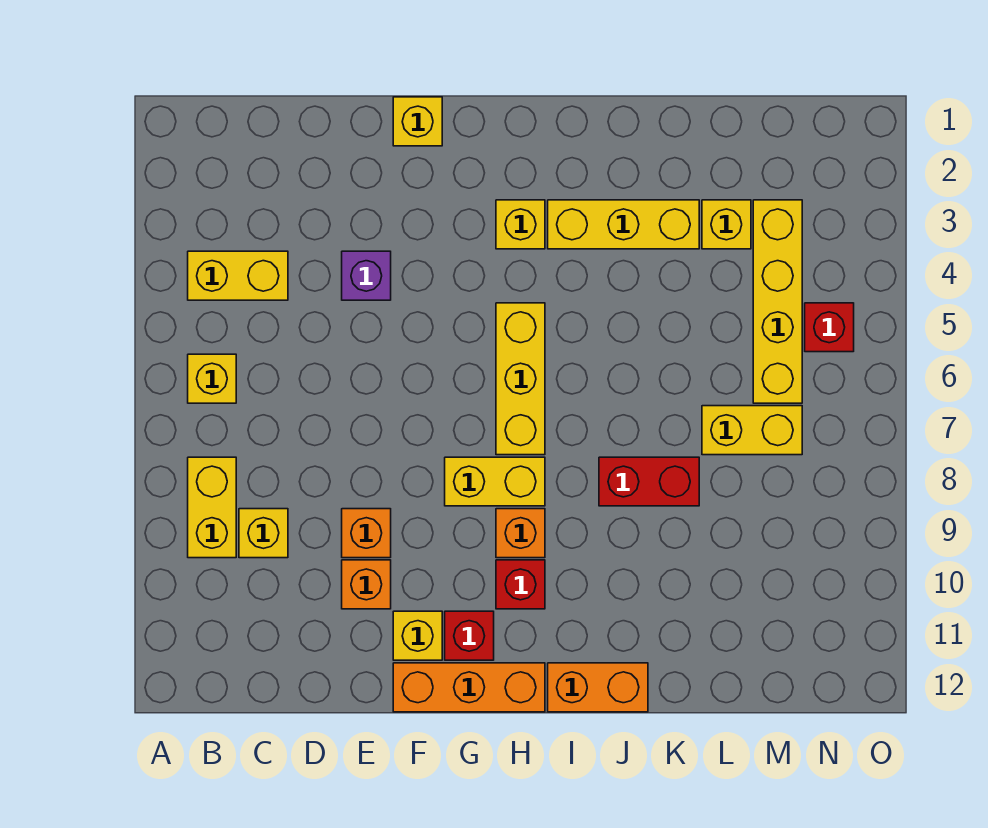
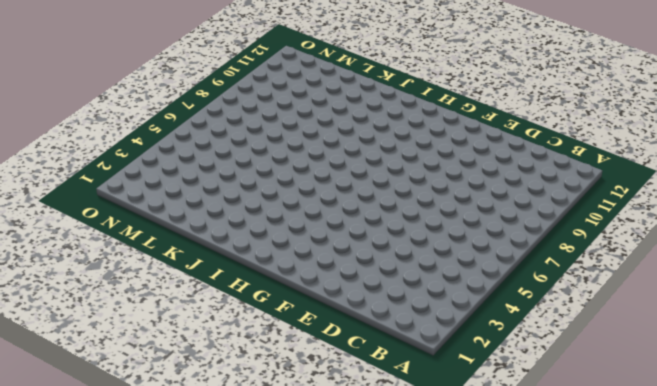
none -> yellow 1x2 brick [188,251,288,300]
none -> yellow 1x1 brick [188,354,236,403]
none -> yellow 1x2 brick [188,457,236,558]

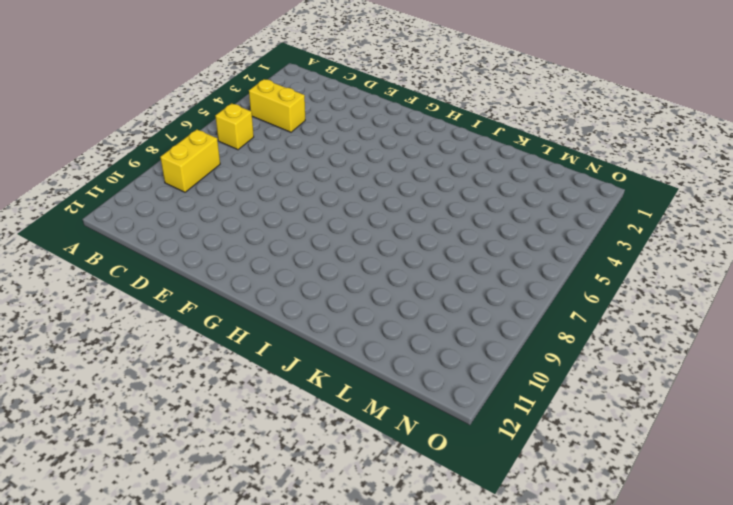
none -> yellow 1x1 brick [239,509,288,558]
none -> purple 1x1 brick [342,251,391,300]
none -> orange 1x1 brick [342,509,391,558]

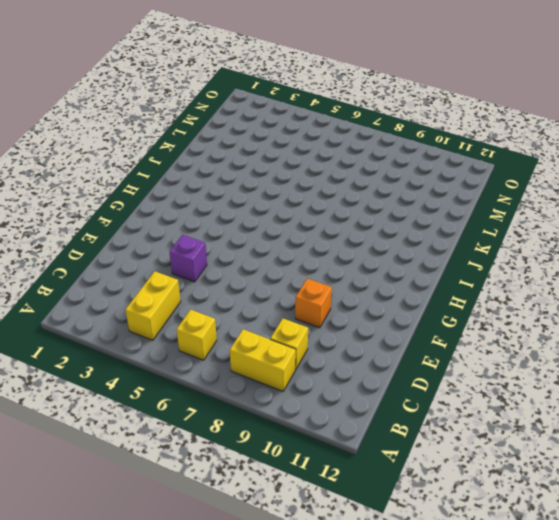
none -> orange 1x1 brick [342,560,391,609]
none -> yellow 1x1 brick [393,97,442,146]
none -> yellow 1x1 brick [393,611,442,660]

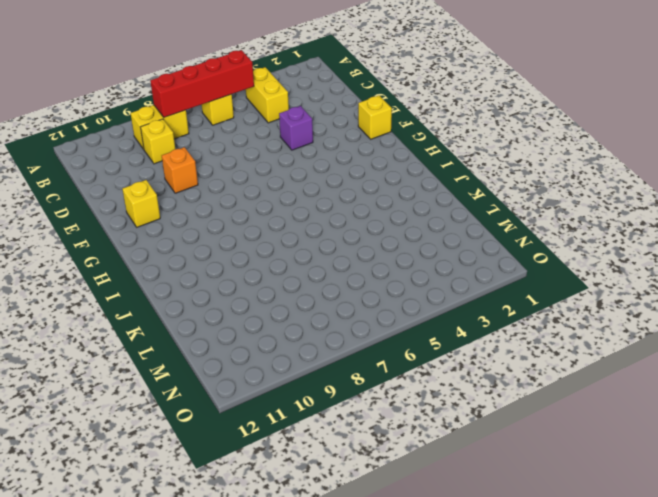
red 1x4 brick [150,50,254,117] -> none
none -> orange 1x1 brick [342,560,391,609]
none -> orange 1x3 brick [393,663,545,712]
none -> yellow 1x2 brick [445,457,545,506]

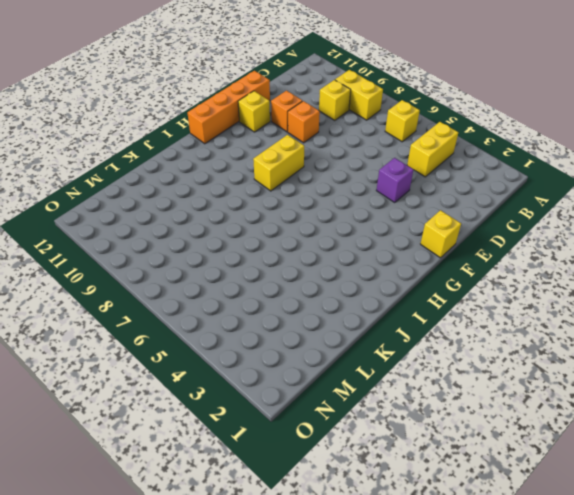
orange 1x4 brick [188,71,270,144] -> orange 1x3 brick [393,663,545,712]
none -> red 1x1 brick [445,611,494,660]
none -> yellow 1x1 brick [496,200,545,249]
none -> yellow 1x3 brick [496,303,545,455]

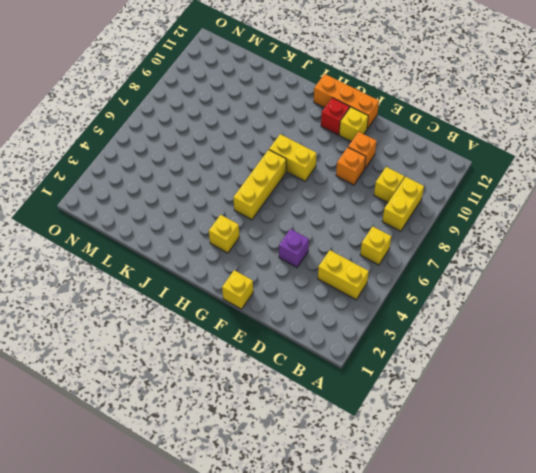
none -> orange 1x1 brick [496,509,545,558]
none -> red 1x1 brick [496,560,545,609]
none -> yellow 1x3 brick [548,200,699,249]

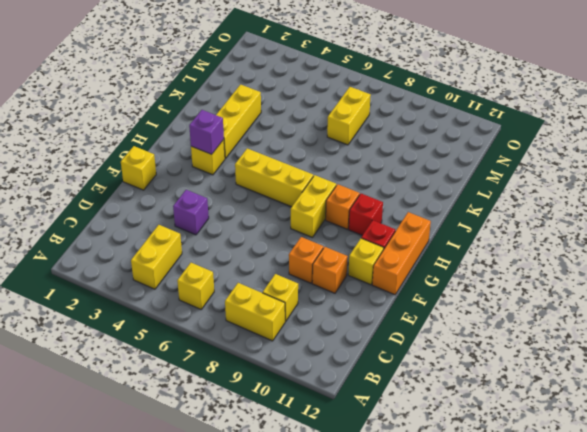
purple 1x1 brick [189,110,224,154] -> none
none -> orange 1x2 brick [548,663,648,712]
none -> red 1x2 brick [599,457,699,506]
none -> yellow 1x1 brick [702,200,751,249]

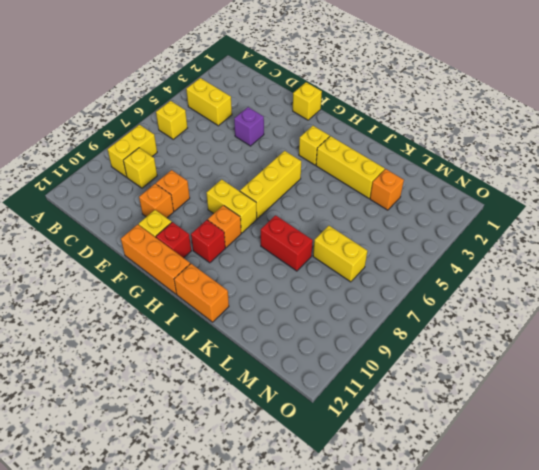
orange 1x1 brick [370,169,404,210] -> yellow 1x1 brick [702,200,751,249]
none -> yellow 1x4 brick [753,200,802,403]
none -> red 1x1 brick [805,303,854,352]

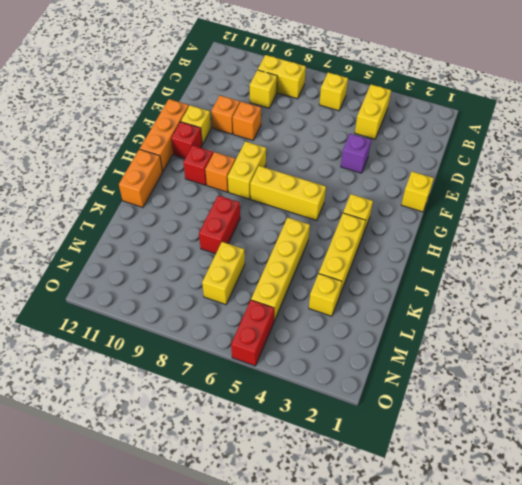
yellow 1x4 brick [251,218,310,321] -> yellow 1x4 brick turned to [753,200,802,403]
red 1x2 brick [231,300,274,366] -> red 1x1 brick [805,303,854,352]

